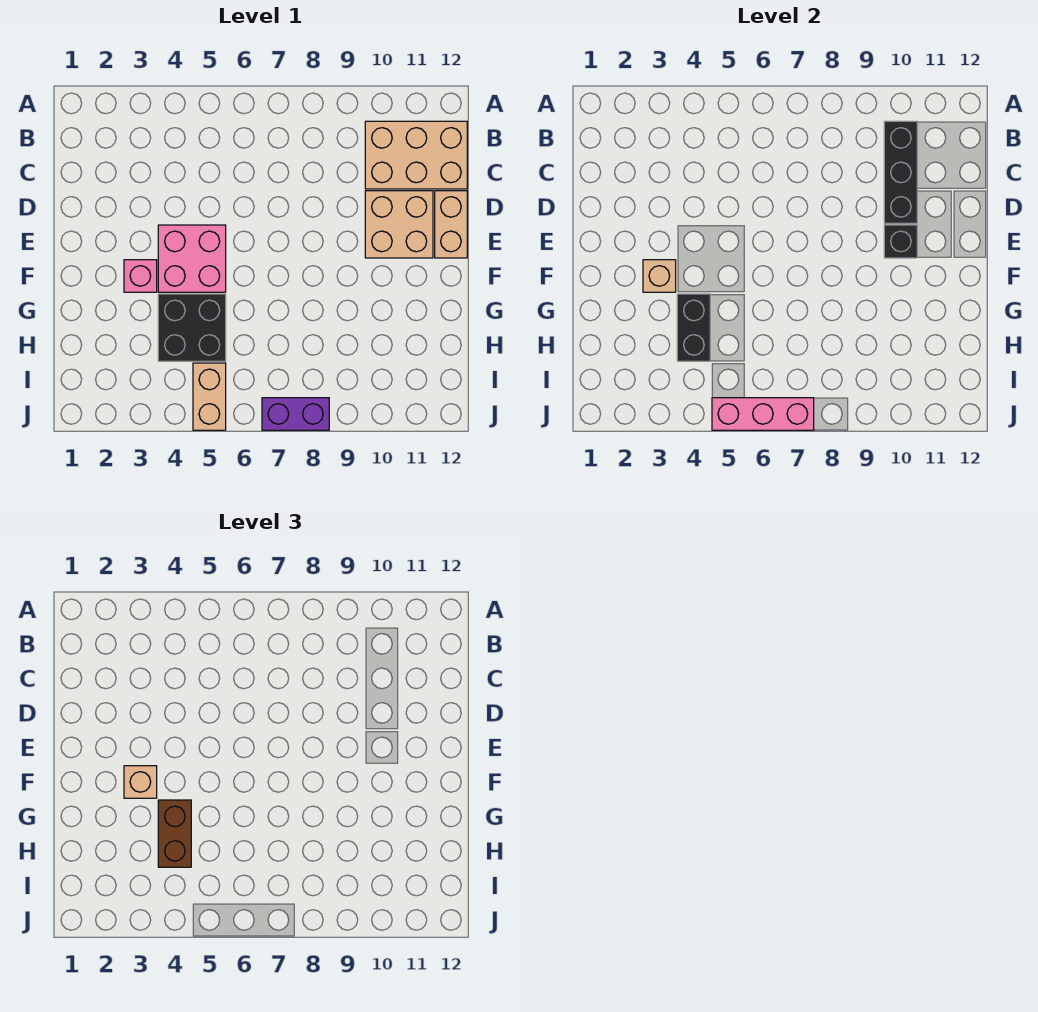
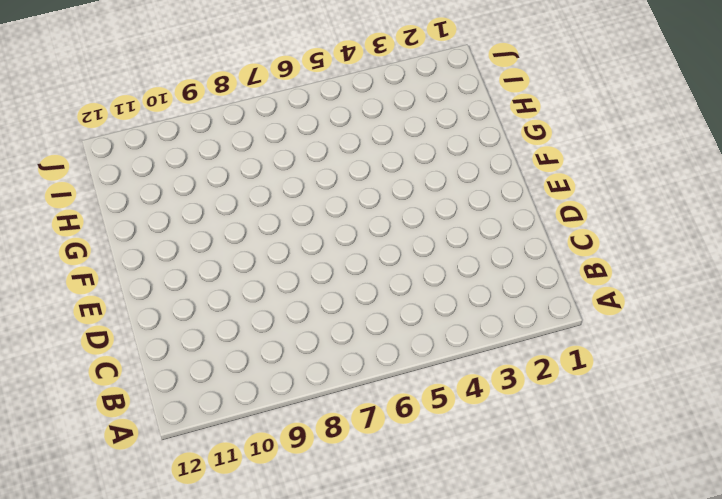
none -> tan 2x3 brick [365,121,467,189]
none -> tan 2x2 brick [365,191,433,258]
none -> tan 1x2 brick [435,191,467,258]

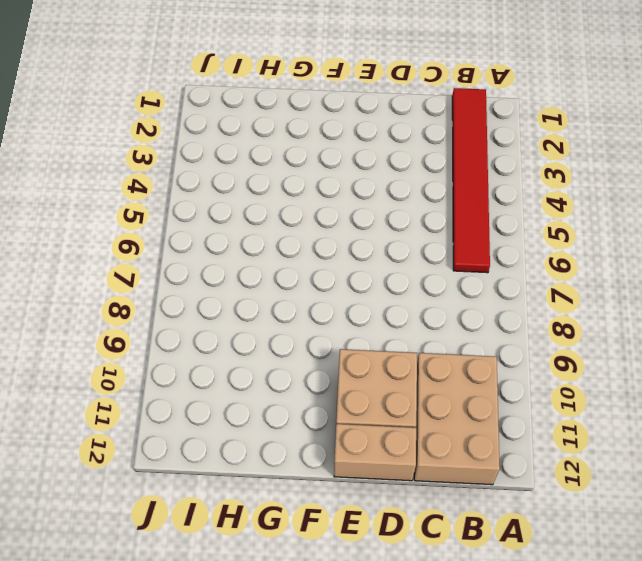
red 1x6 tile [452,88,490,273] -> none
none -> pink 2x2 brick [158,225,226,292]
none -> pink 1x1 brick [124,260,157,292]
none -> black 2x2 brick [158,294,226,361]

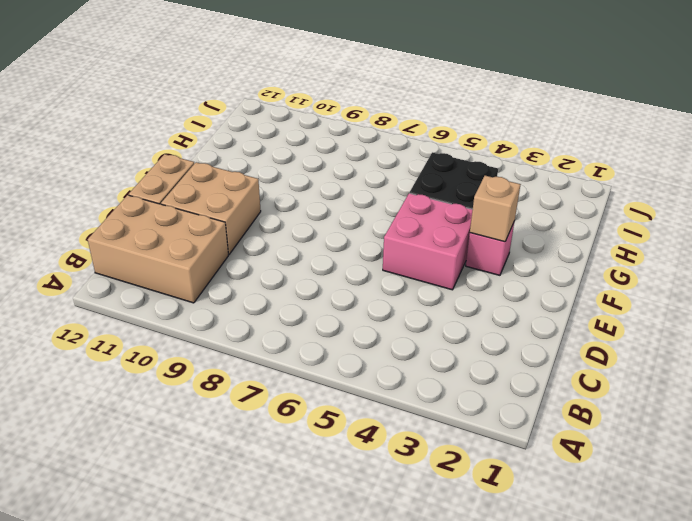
none -> tan 1x2 brick [193,363,226,430]
none -> purple 1x2 brick [262,398,329,430]
none -> black 1x3 brick [884,121,917,223]

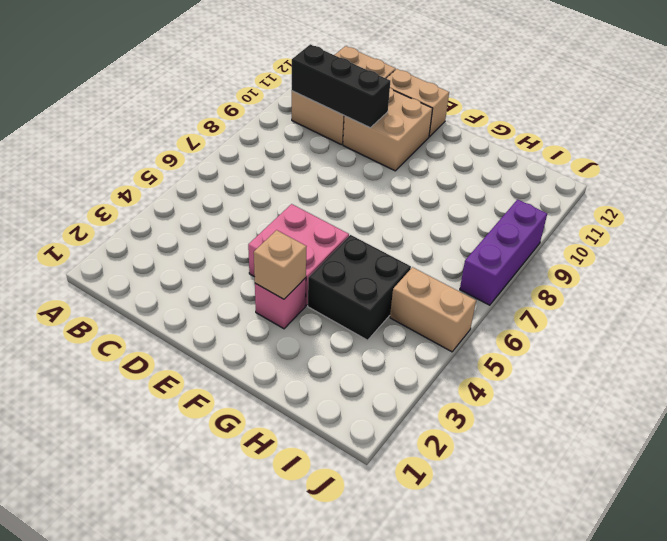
purple 1x3 brick [460,199,547,305] -> purple 1x2 brick [262,398,329,430]
none -> black 1x1 brick [884,225,917,258]
none -> black 1x2 brick [677,294,710,361]
none -> pink 1x3 brick [712,398,814,430]

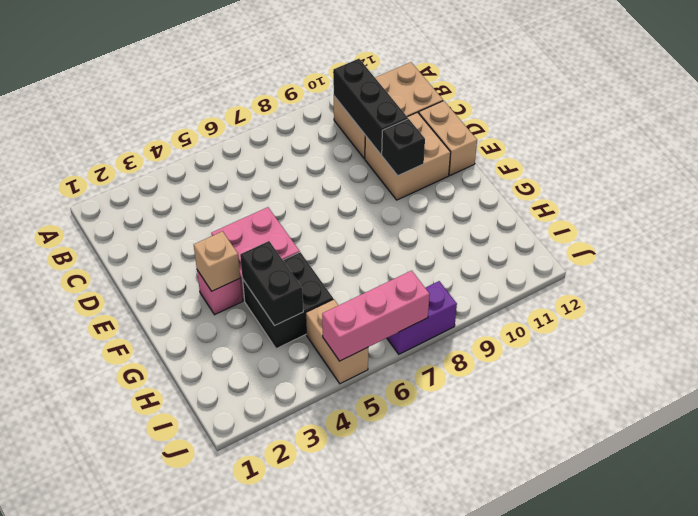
none -> tan 1x1 brick [124,766,157,798]
none -> brown 1x2 brick [158,800,191,867]

